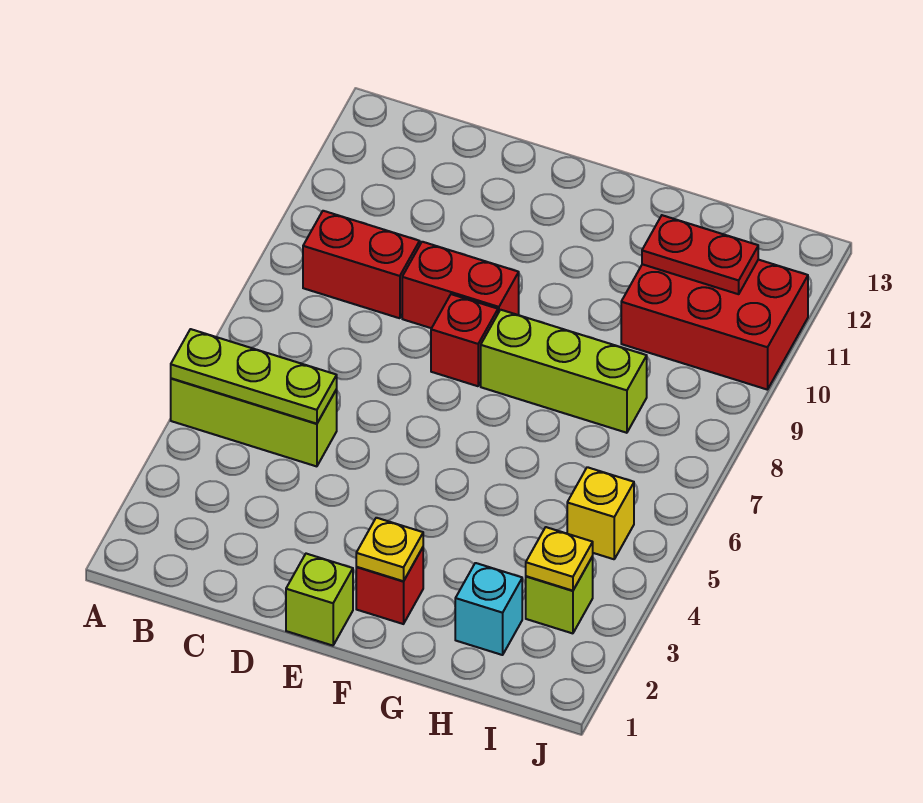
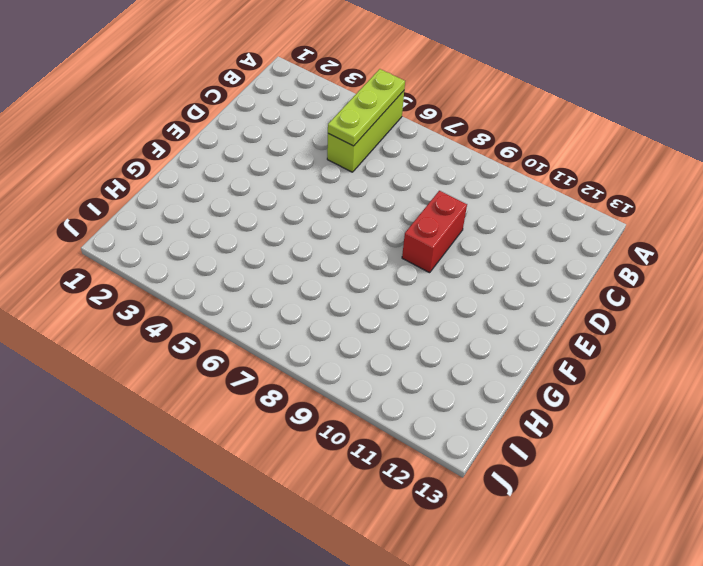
none -> red 1x2 brick [303,211,420,318]
none -> lime 1x1 brick [286,554,353,646]
none -> red 1x1 brick [431,294,498,386]

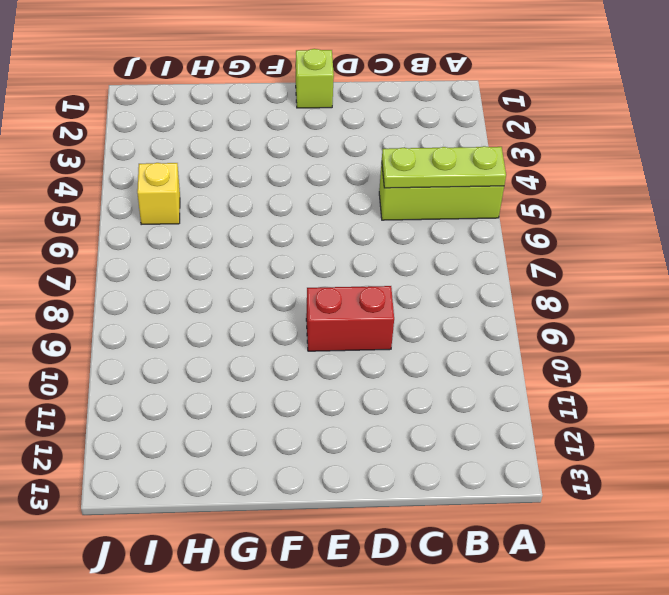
none -> red 1x2 brick [303,211,420,318]
none -> red 1x1 brick [431,294,498,386]
none -> red 1x1 brick [356,548,423,624]

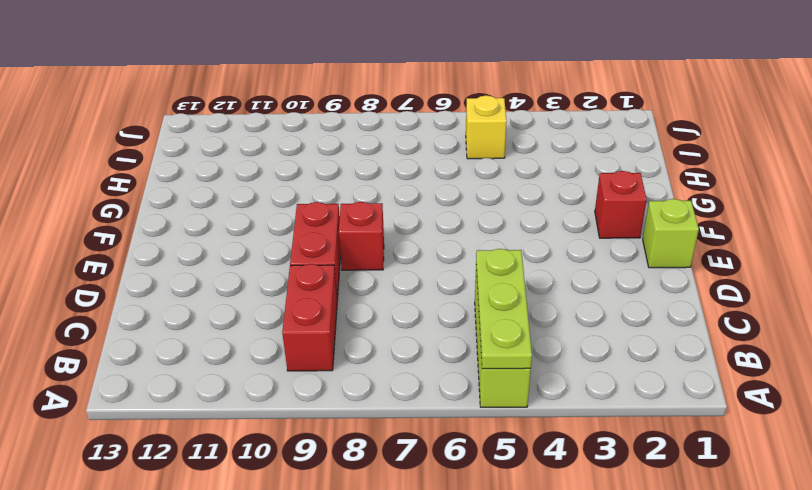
none -> lime 1x3 brick [481,310,647,433]
none -> cyan 1x1 brick [455,563,522,655]
none -> red 2x3 brick [621,260,808,390]

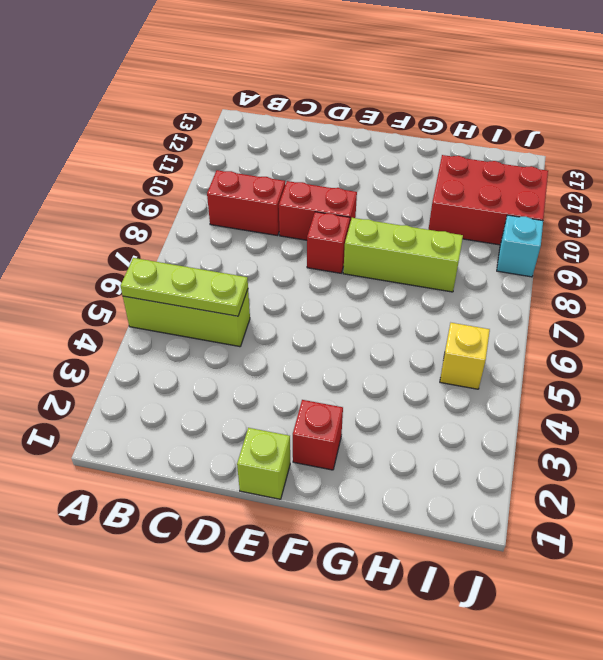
cyan 1x1 brick [497,215,543,277] -> cyan 1x1 brick moved to [455,563,522,655]
none -> lime 1x1 brick [526,557,593,633]
none -> yellow 1x1 plate [356,518,423,581]
none -> red 1x2 plate [642,215,758,294]

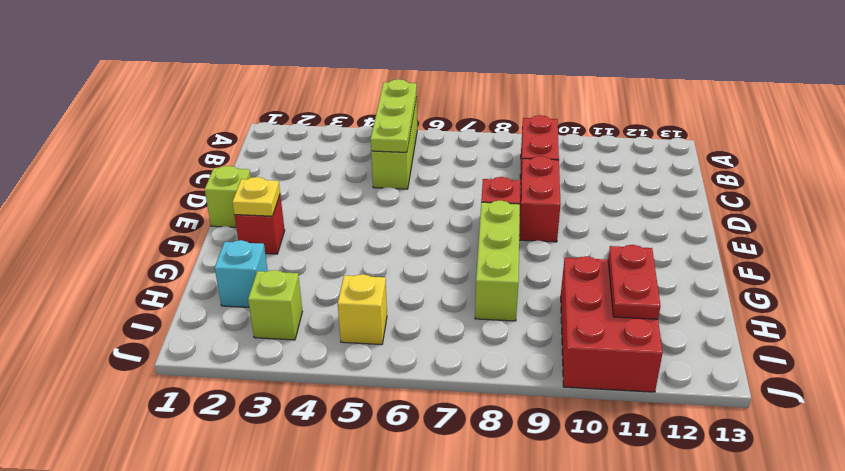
none -> yellow 1x1 plate [526,527,593,591]

